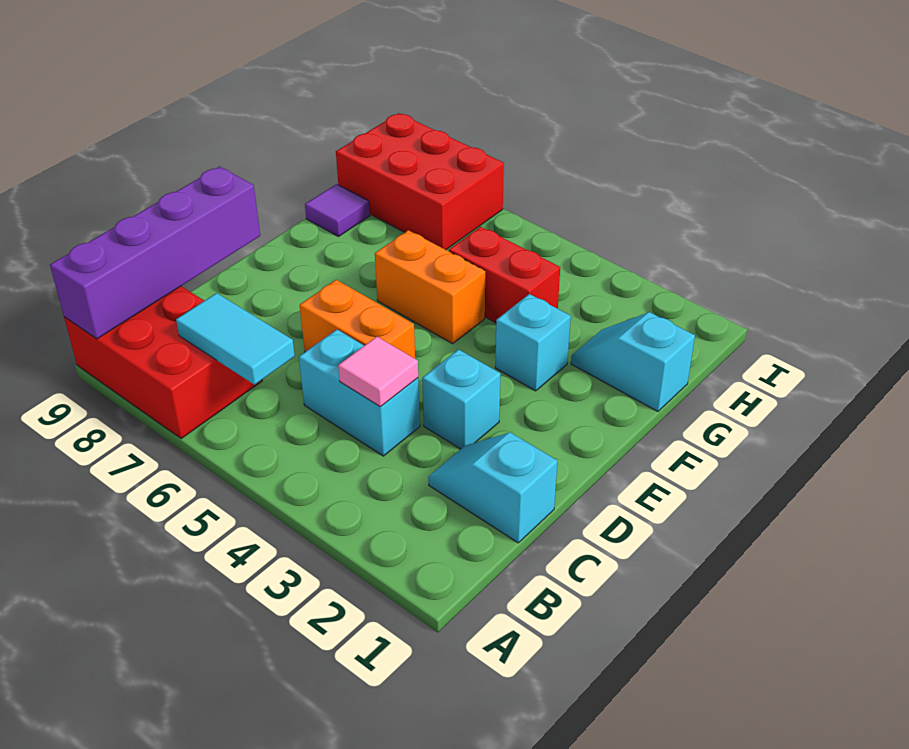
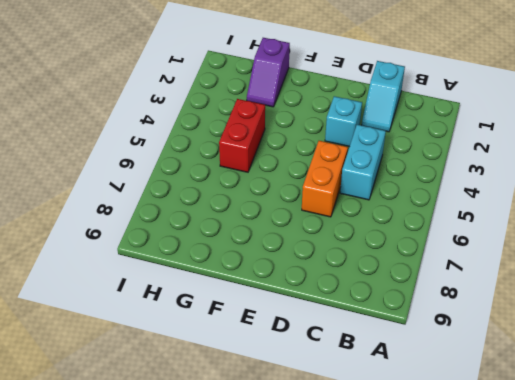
purple 1x2 slope [247,38,290,107] -> cyan 1x2 slope [571,312,695,411]
none -> red 2x3 brick [64,286,262,439]
none -> cyan 1x1 brick [495,294,571,391]
none -> orange 1x2 brick [375,230,485,344]

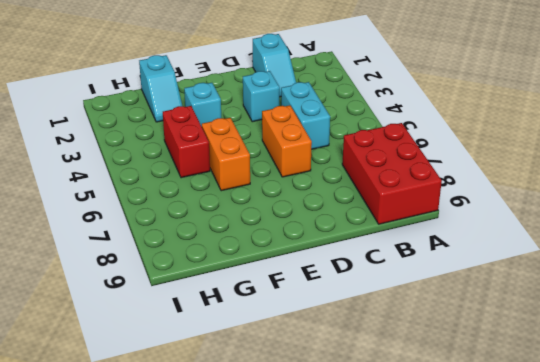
none -> purple 1x1 tile [305,184,370,236]
none -> red 2x3 brick [336,113,504,250]
none -> purple 1x4 brick [50,167,260,339]

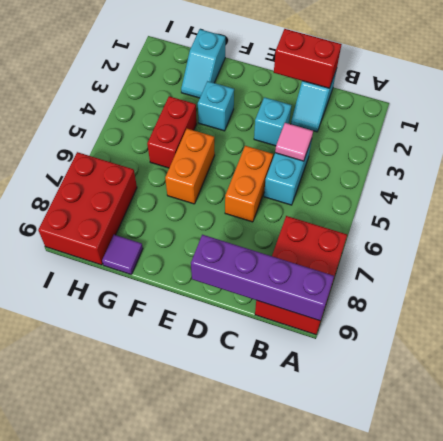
red 1x2 brick [274,29,342,88] -> none
none -> cyan 1x2 tile [176,293,295,385]

